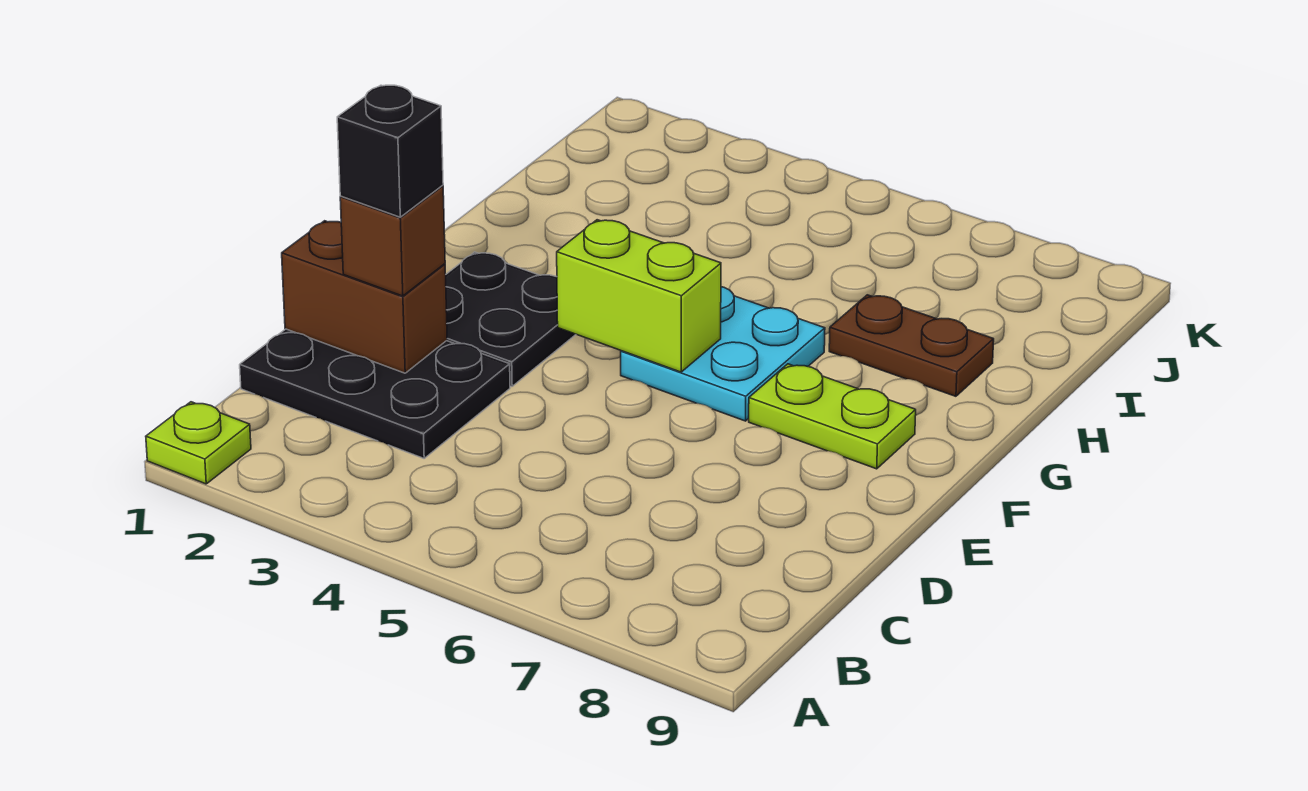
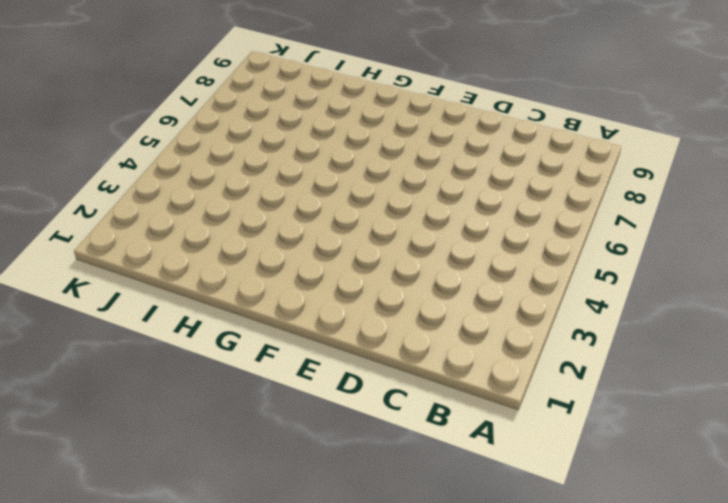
none -> lime 1x1 plate [146,402,251,484]
none -> black 2x3 plate [240,329,510,458]

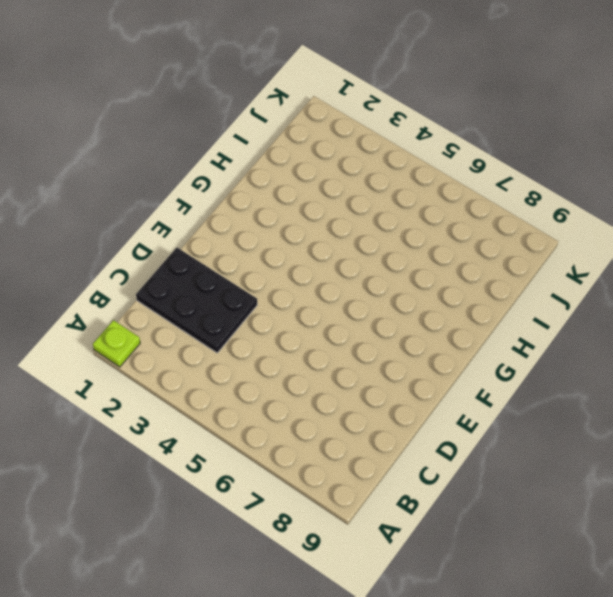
none -> black 2x2 plate [446,252,576,386]
none -> cyan 2x2 plate [621,287,825,421]

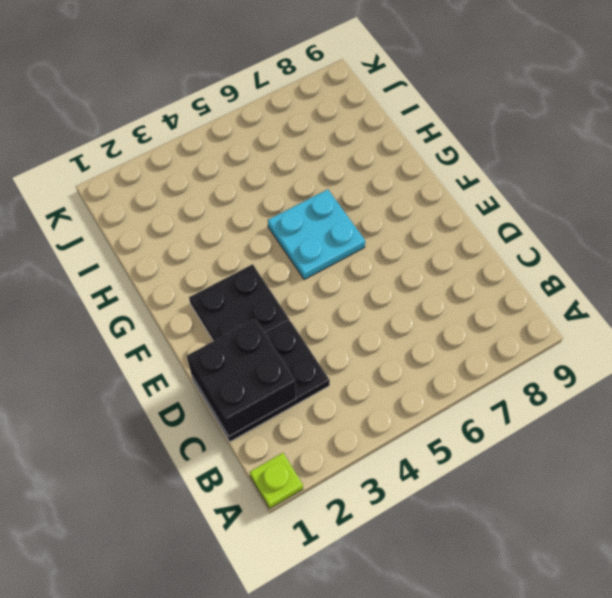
black 2x2 brick [187,319,296,436] -> brown 1x2 brick [282,221,447,373]
none -> lime 1x2 plate [749,364,916,469]
none -> brown 1x2 plate [829,295,994,396]

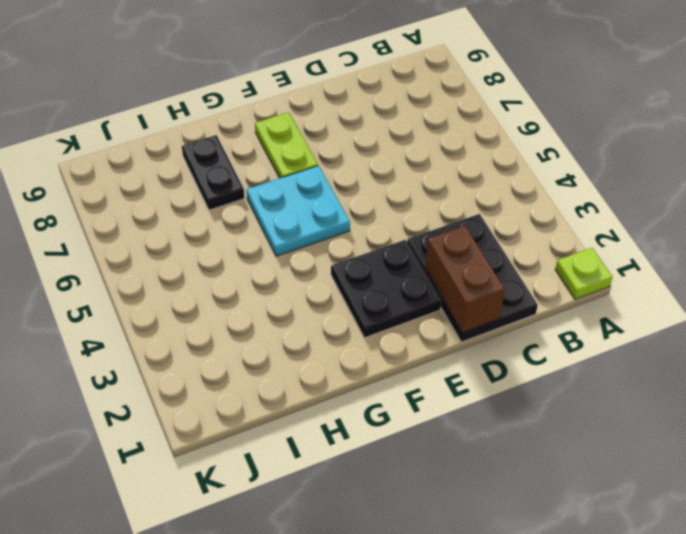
black 1x2 plate [182,135,245,210] -> brown 1x2 plate [829,295,994,396]
none -> lime 1x2 brick [557,220,721,372]
none -> brown 1x1 brick [340,185,445,296]

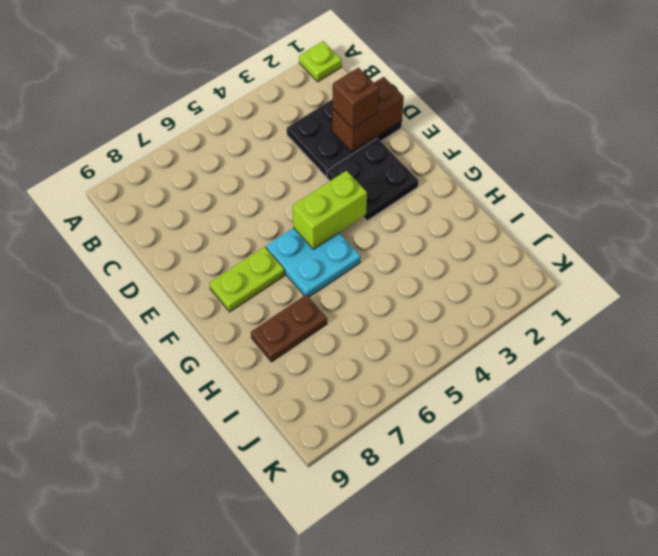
none -> black 1x1 brick [337,85,443,217]

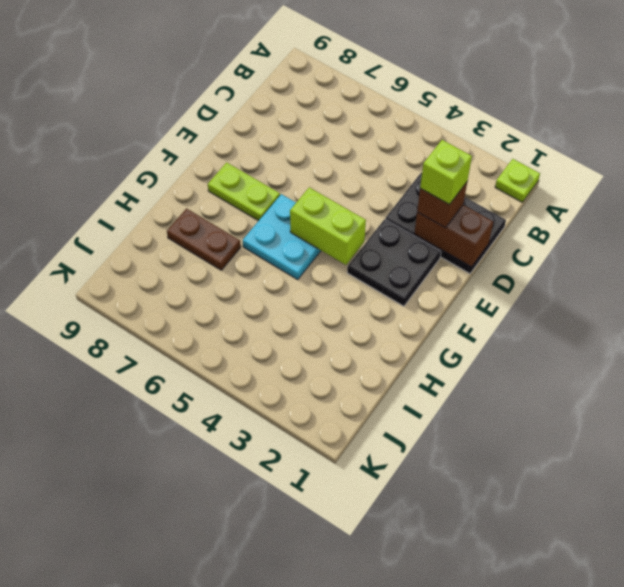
lime 1x1 brick [420,140,472,205] -> black 1x1 brick [337,85,443,217]

